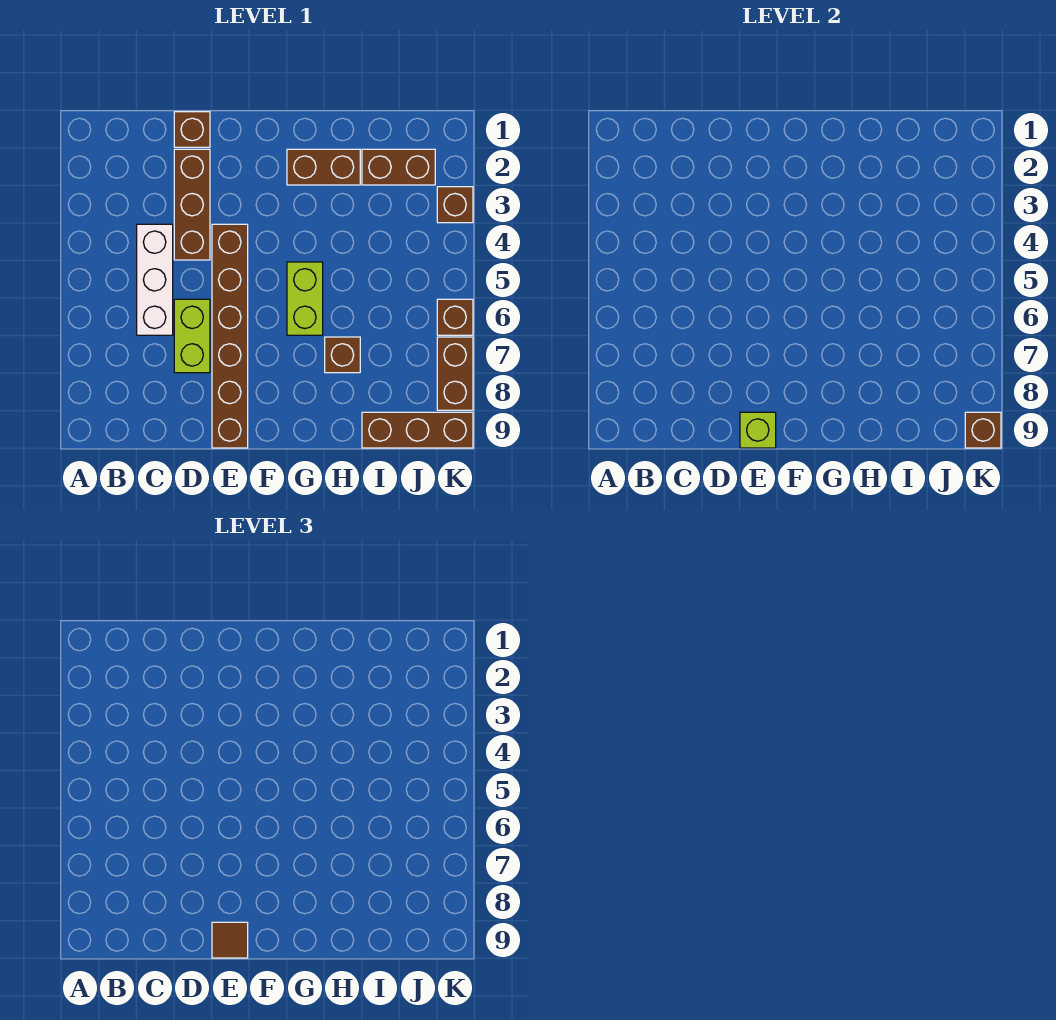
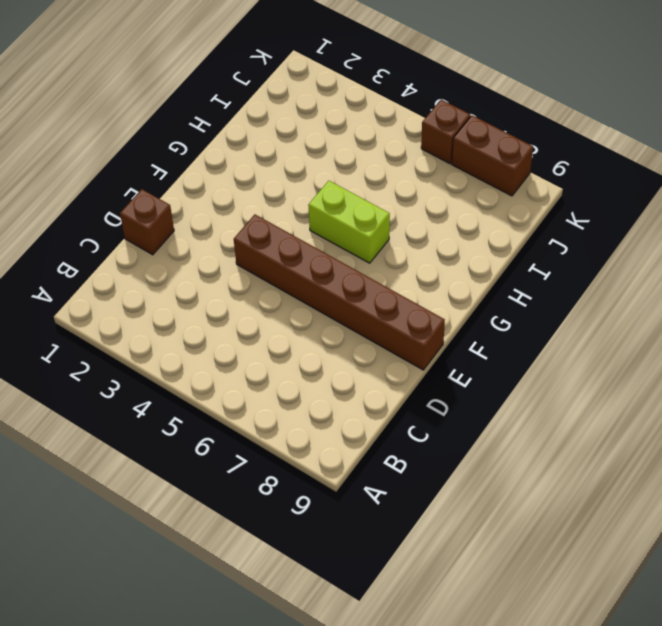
none -> white 1x3 brick [137,224,173,335]
none -> brown 1x3 brick [174,149,210,260]
none -> lime 1x2 brick [174,299,210,373]

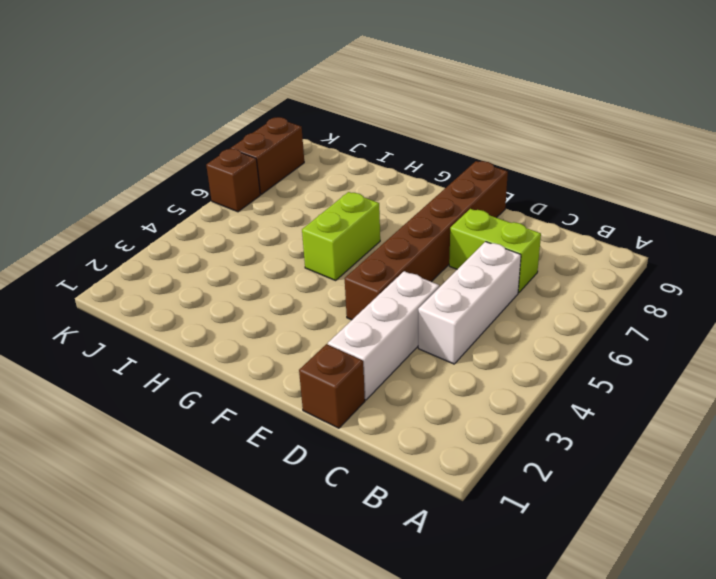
lime 1x2 brick [449,209,541,293] -> lime 1x2 brick turned to [174,299,210,373]
white 1x3 brick [328,271,439,400] -> brown 1x3 brick [174,149,210,260]
none -> brown 1x2 brick [287,149,360,185]
none -> brown 1x1 brick [325,337,360,373]
none -> brown 1x2 brick [362,149,435,185]

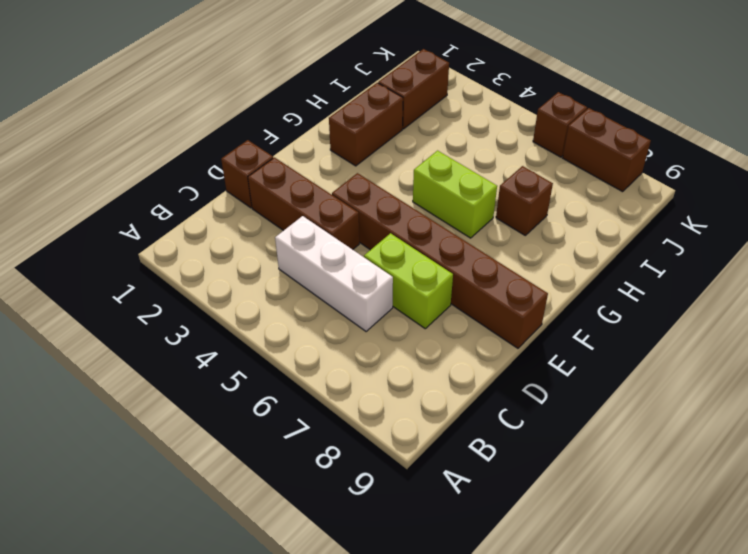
none -> brown 1x3 brick [362,412,473,448]
none -> brown 1x1 brick [437,187,473,223]
none -> lime 1x1 brick [740,412,776,448]

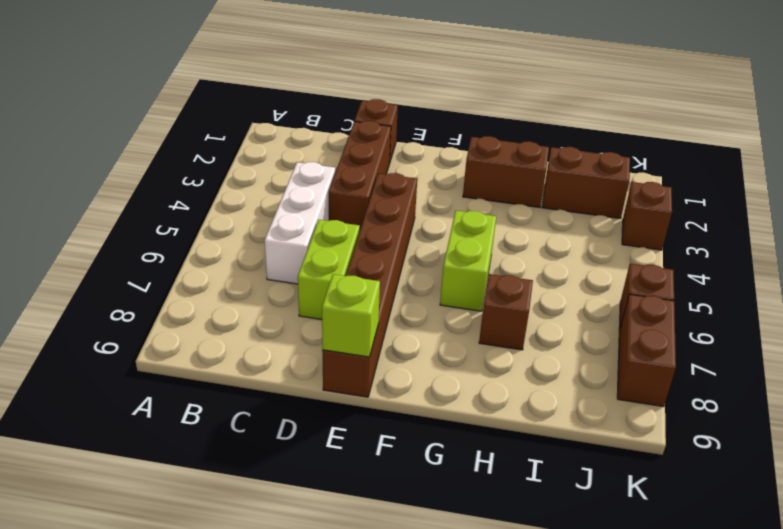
none -> brown 1x3 brick [362,412,473,448]
none -> brown 1x1 brick [965,412,1001,448]
none -> brown 1x1 tile [212,922,248,958]

